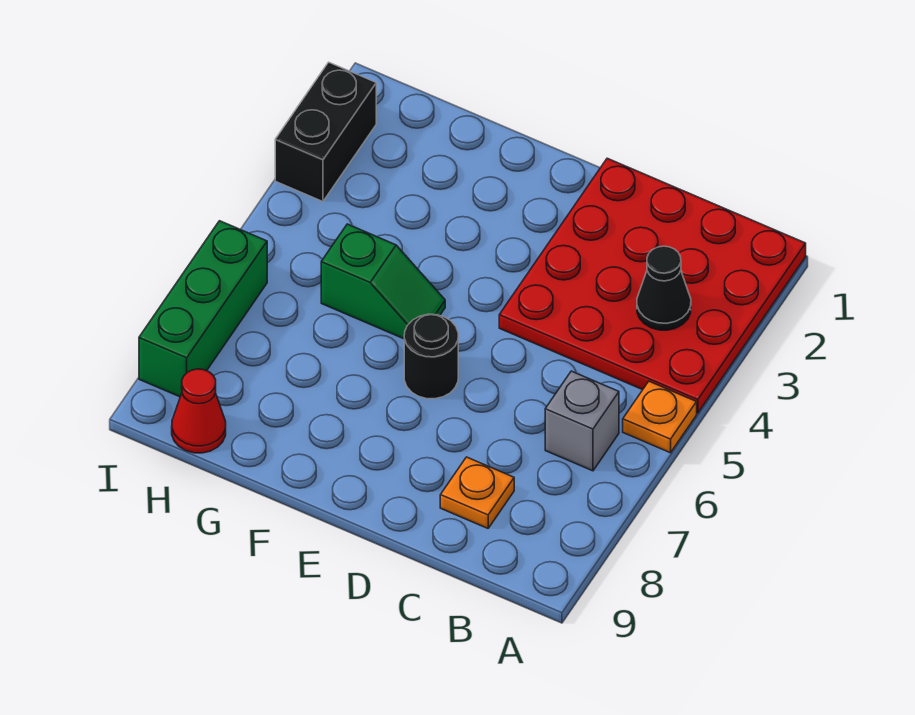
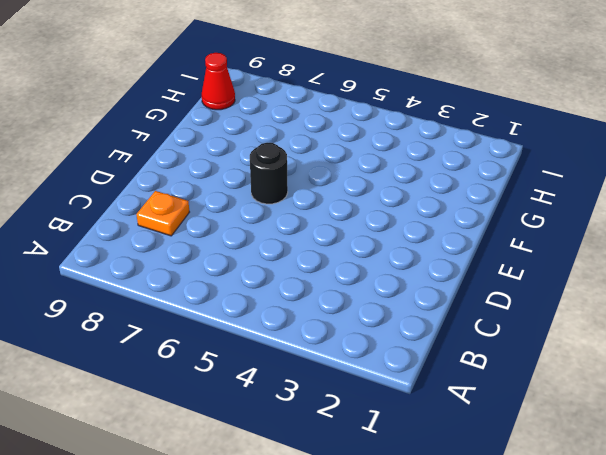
none -> red 4x4 plate [499,158,806,413]
none -> orange 1x1 plate [623,381,697,453]

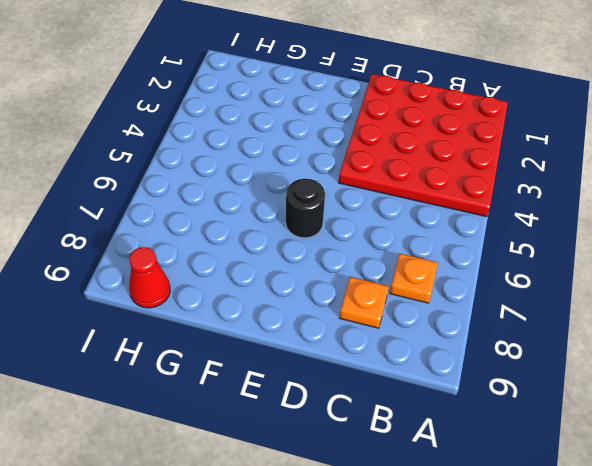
orange 1x1 plate [390,253,438,303] -> orange 1x1 plate moved to [623,381,697,453]
none -> grey 1x1 brick [545,371,619,471]
none -> green 1x2 slope [321,224,445,339]

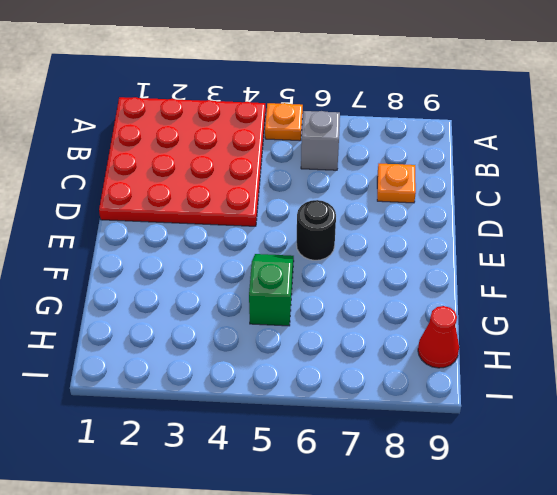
none -> black 1x2 brick [275,62,376,202]
none -> green 1x3 brick [139,221,267,397]

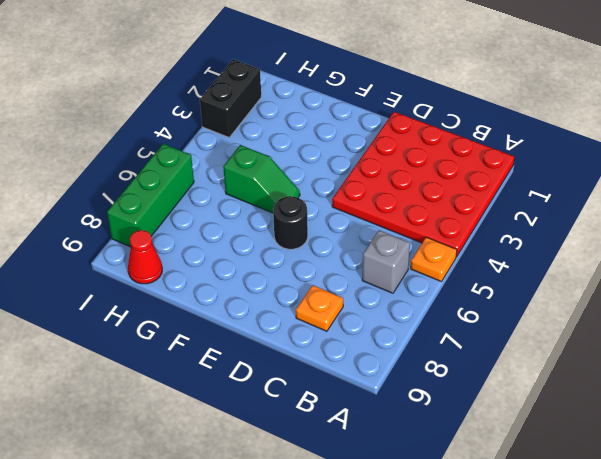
none -> black 1x1 cone [637,246,691,330]

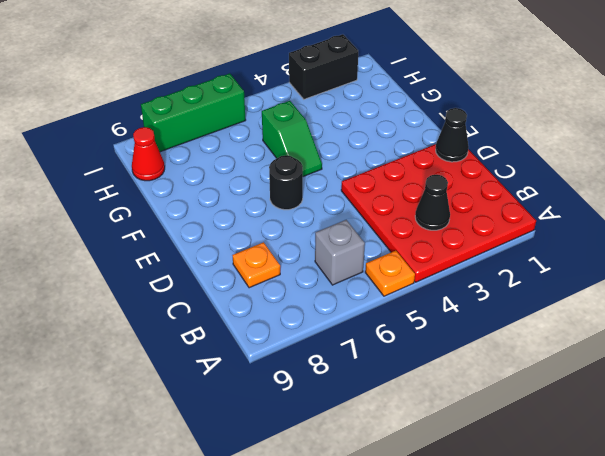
black 1x1 cone [436,108,469,162] -> none

